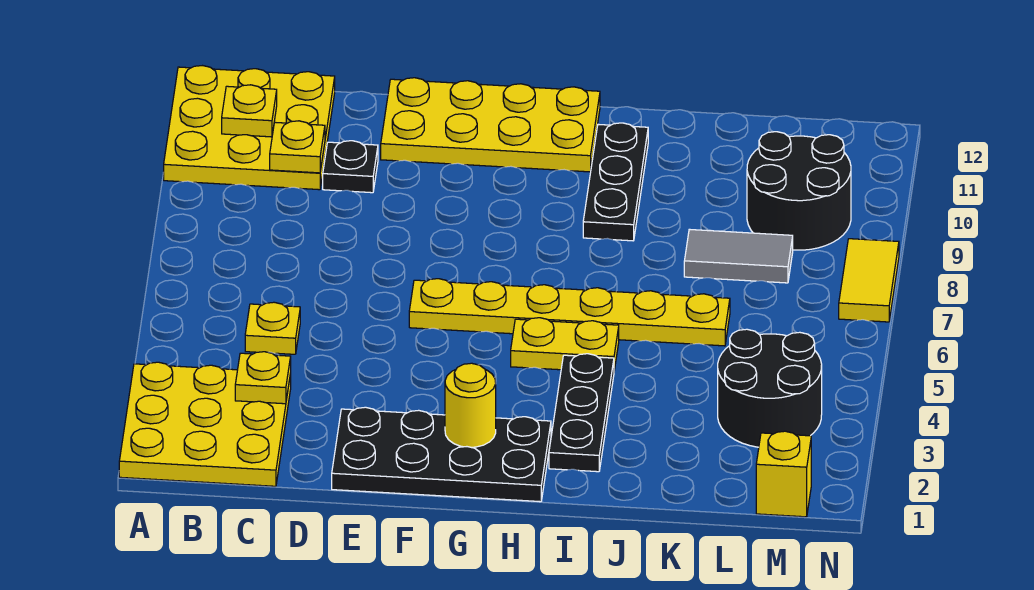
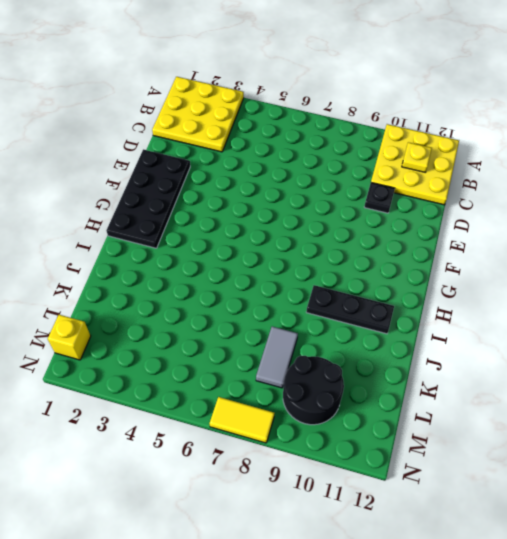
none -> yellow 1x1 plate [245,302,300,354]
none -> yellow 2x4 plate [381,78,600,172]
none -> yellow 1x6 plate [409,279,730,346]

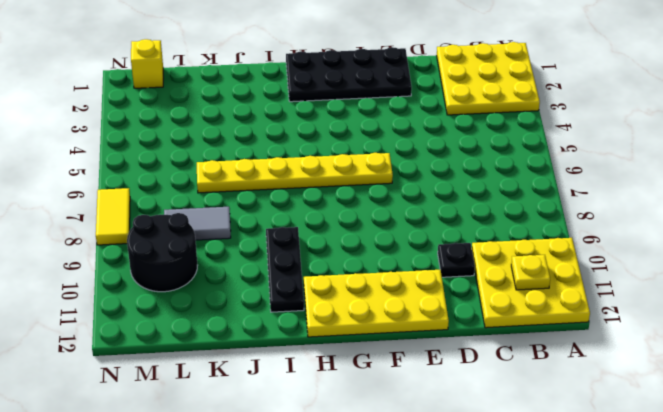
none -> yellow 1x1 plate [245,302,300,354]
none -> yellow 1x2 plate [511,318,619,370]
none -> black 1x3 plate [549,354,614,472]

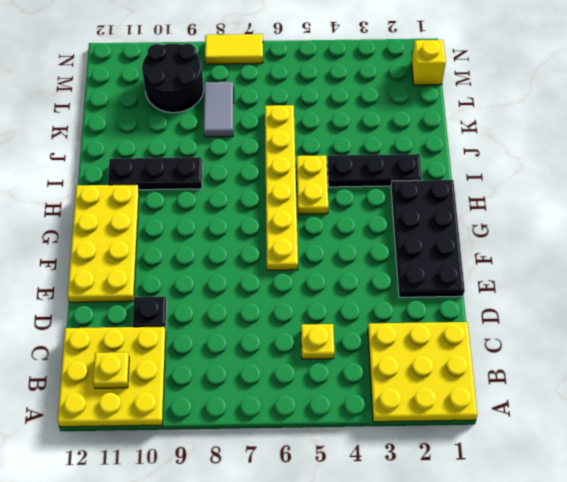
none -> black 2x2 round brick [718,329,822,447]
none -> yellow 1x1 plate [235,352,291,404]
none -> yellow 1x1 plate [270,121,325,173]

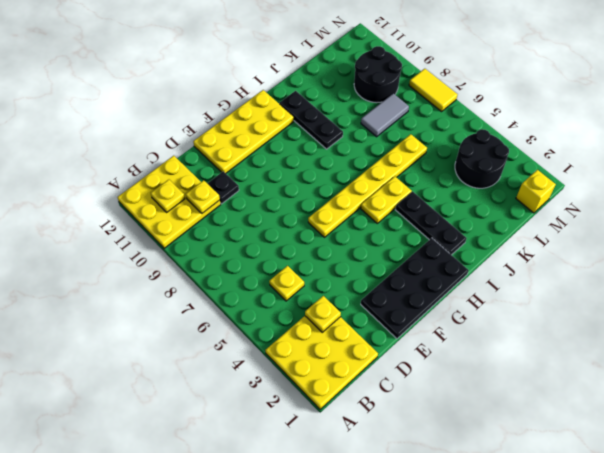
none -> yellow 1x1 round brick [445,363,496,447]

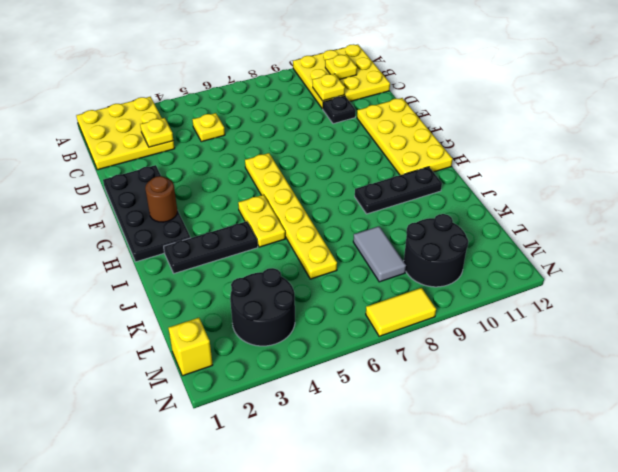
brown 1x1 round brick [145,176,178,222] -> yellow 1x1 round brick [445,363,496,447]

